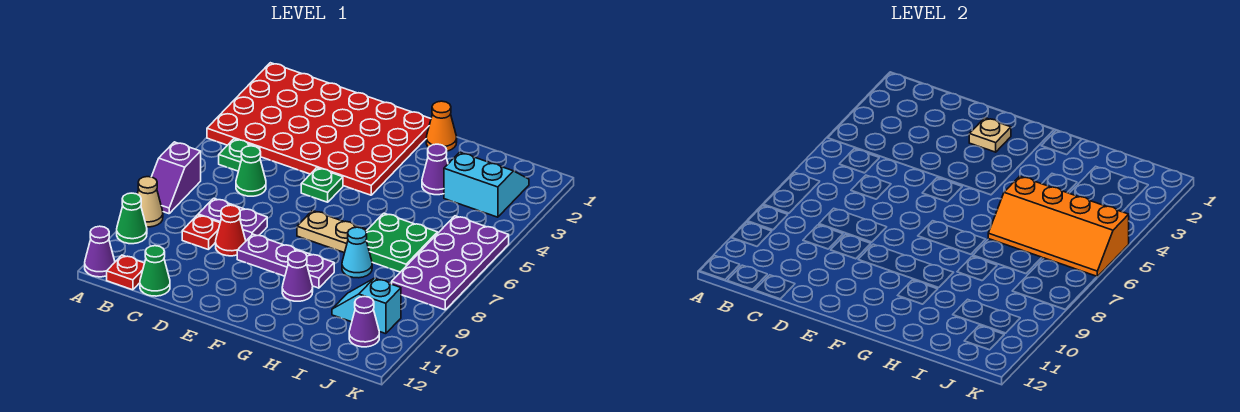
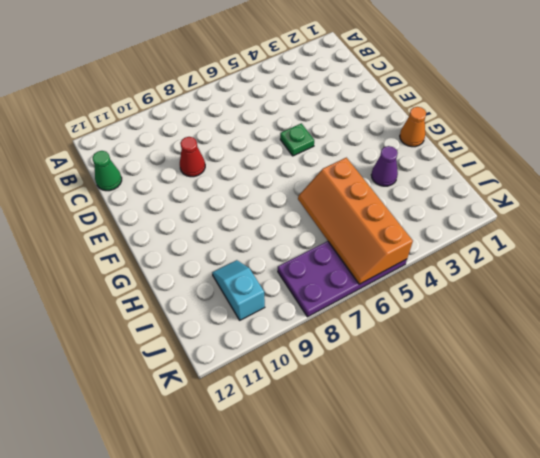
none -> red 4x6 plate [207,63,431,195]
none -> purple 1x2 slope [152,142,201,214]
none -> tan 1x1 cone [138,177,163,227]

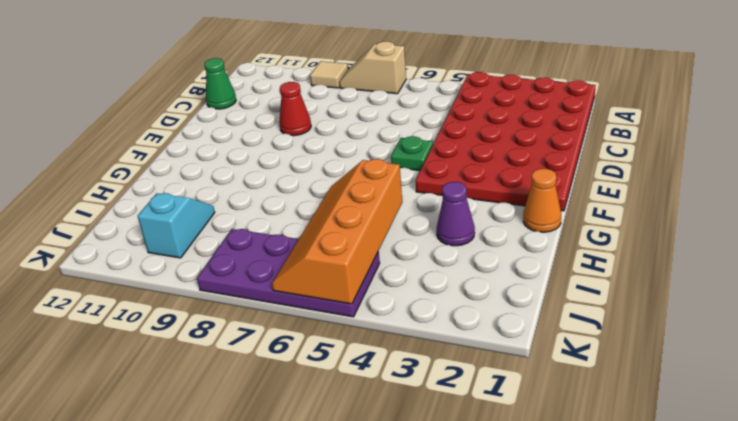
tan 1x2 slope [339,41,406,94] -> purple 1x2 slope [152,142,201,214]
tan 1x1 tile [310,61,348,88] -> tan 1x1 cone [138,177,163,227]
none -> green 1x1 cone [117,193,147,244]
none -> purple 1x1 cone [85,226,115,277]
none -> green 1x1 plate [219,139,260,171]

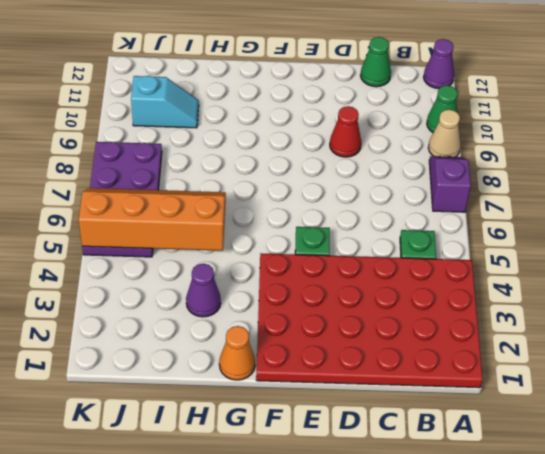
none -> red 1x1 plate [107,255,145,290]
none -> green 1x1 cone [236,146,266,196]
none -> purple 1x2 plate [198,198,267,241]

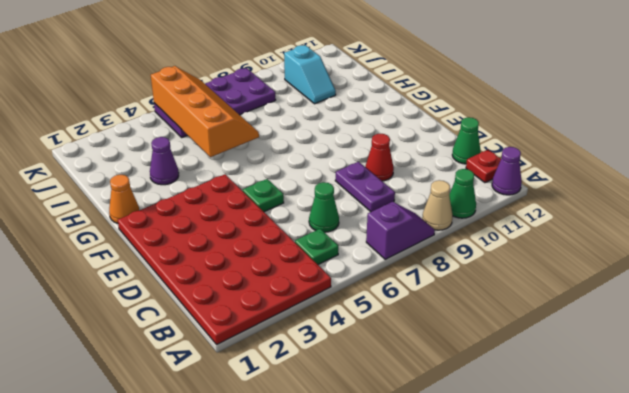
none -> red 1x1 plate [182,215,220,250]
none -> purple 1x3 plate [237,234,334,288]
none -> tan 1x2 plate [297,211,366,253]

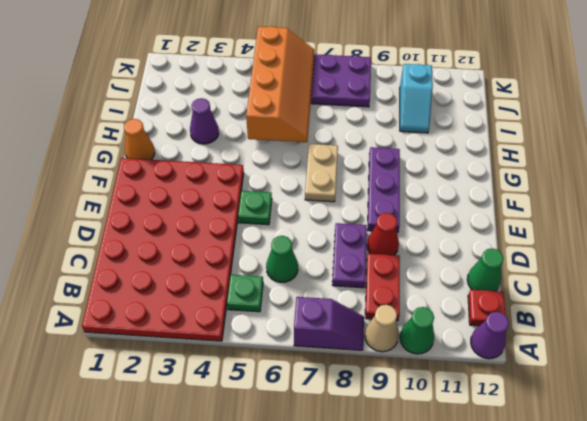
red 1x2 plate [365,254,400,321] -> red 1x1 plate [182,215,220,250]
none -> purple 1x1 cone [282,251,313,301]
none -> green 2x2 plate [366,213,437,272]
none -> cyan 1x1 cone [342,227,372,278]

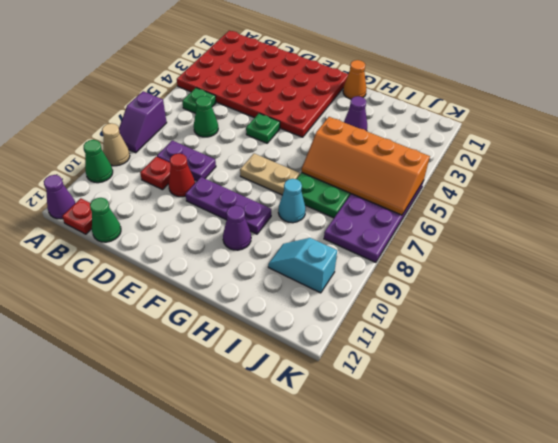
none -> cyan 2x2 slope [444,152,529,217]
none -> purple 1x1 cone [349,296,379,347]
none -> tan 1x1 plate [969,118,1011,152]

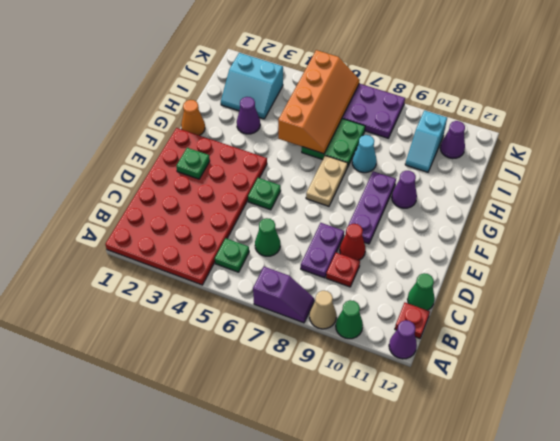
green 1x1 plate [176,148,210,179] -> tan 1x1 plate [969,118,1011,152]
cyan 2x2 slope [221,53,283,119] -> cyan 2x2 slope turned to [444,152,529,217]

